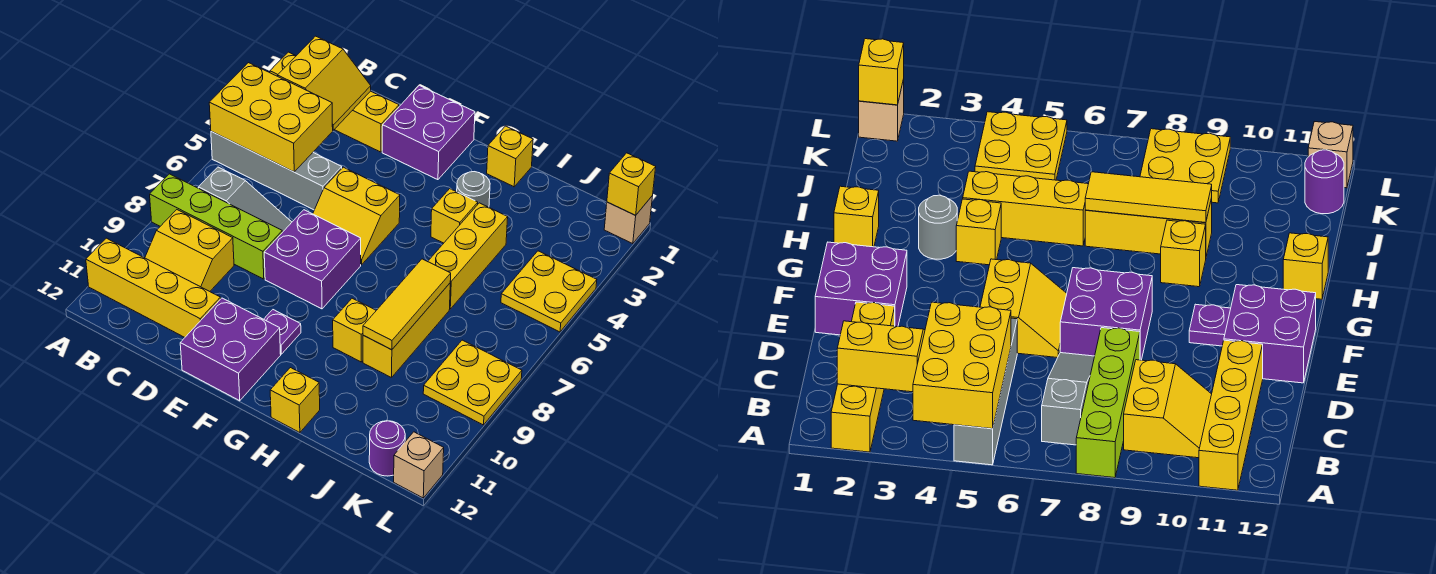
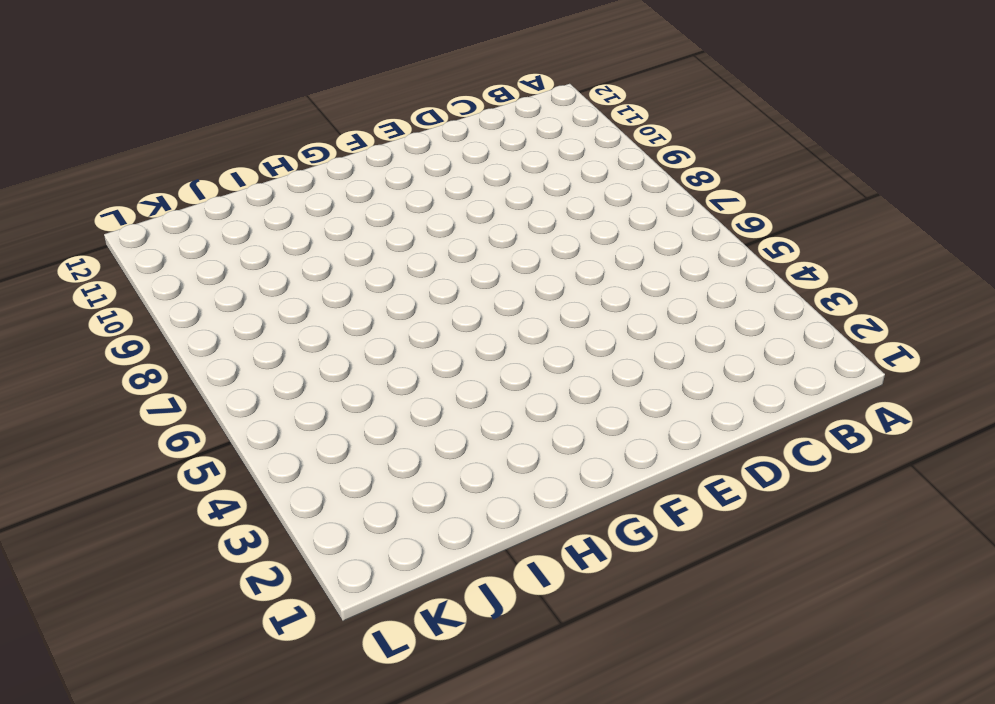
none -> yellow 1x4 brick [270,52,399,152]
none -> grey 1x4 brick [211,131,342,210]
none -> lime 1x4 brick [150,174,282,279]

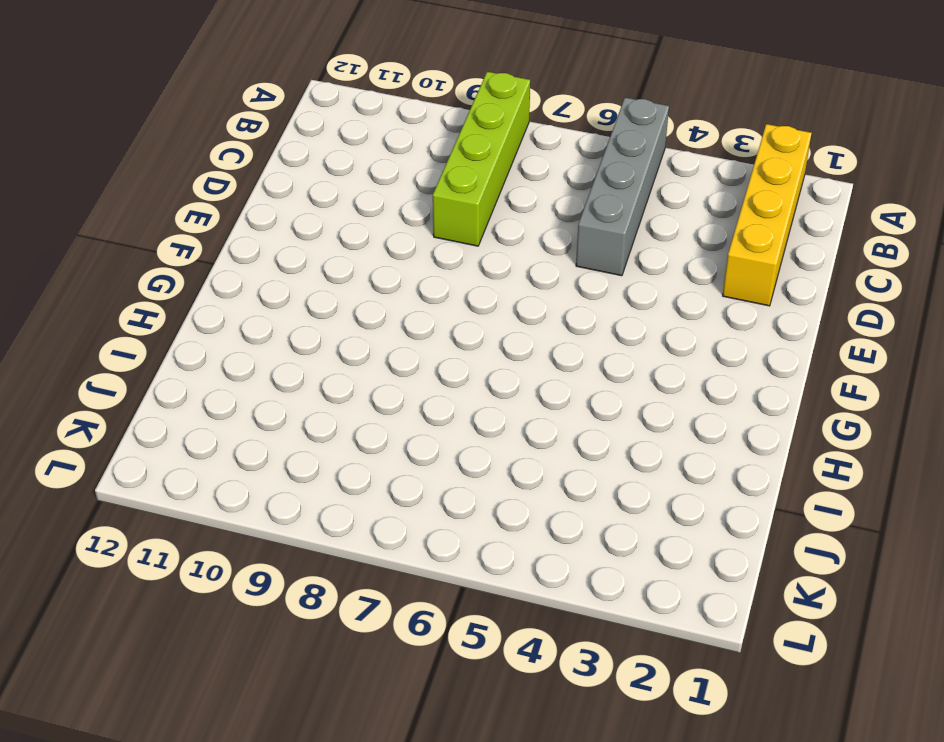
none -> yellow 1x4 brick [86,238,220,337]
none -> grey 1x3 slope [198,167,292,232]
none -> yellow 2x2 slope [145,210,234,291]

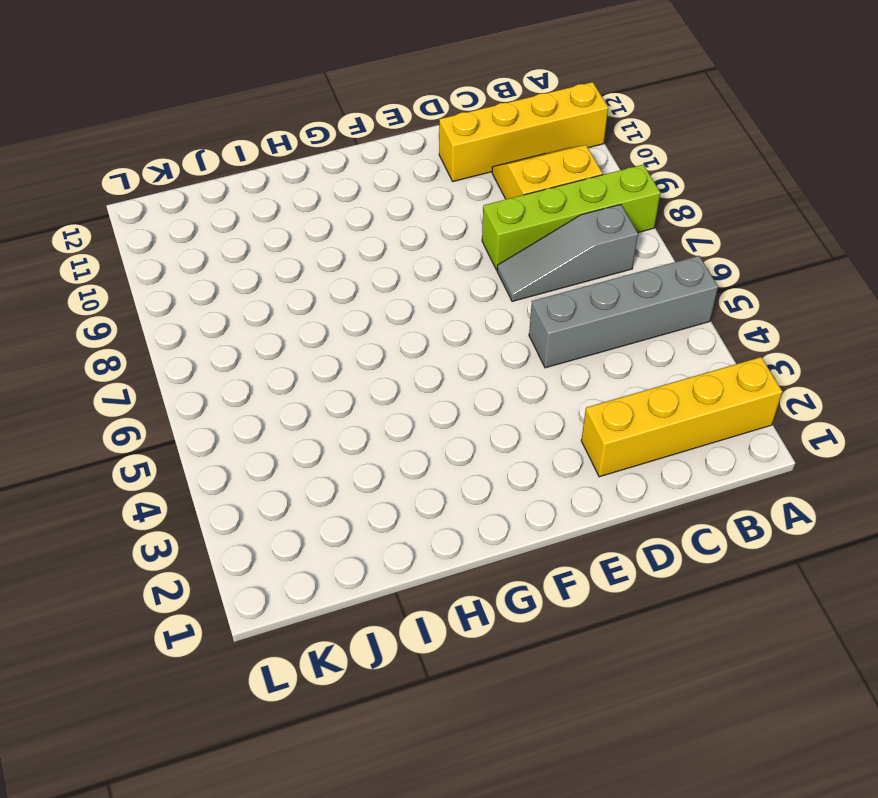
none -> purple 2x2 brick [382,85,475,180]
none -> yellow 2x2 slope [313,167,400,265]
none -> purple 2x2 brick [264,210,361,309]

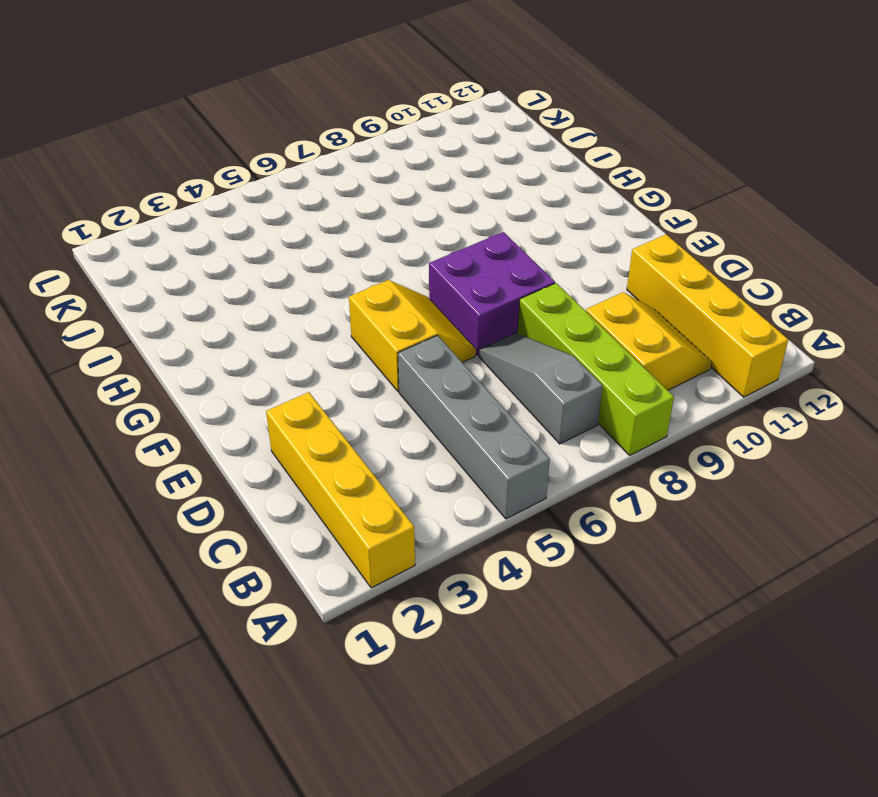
none -> purple 2x2 brick [382,85,475,180]
none -> purple 2x2 brick [180,298,281,401]
none -> purple 1x1 plate [264,310,301,354]

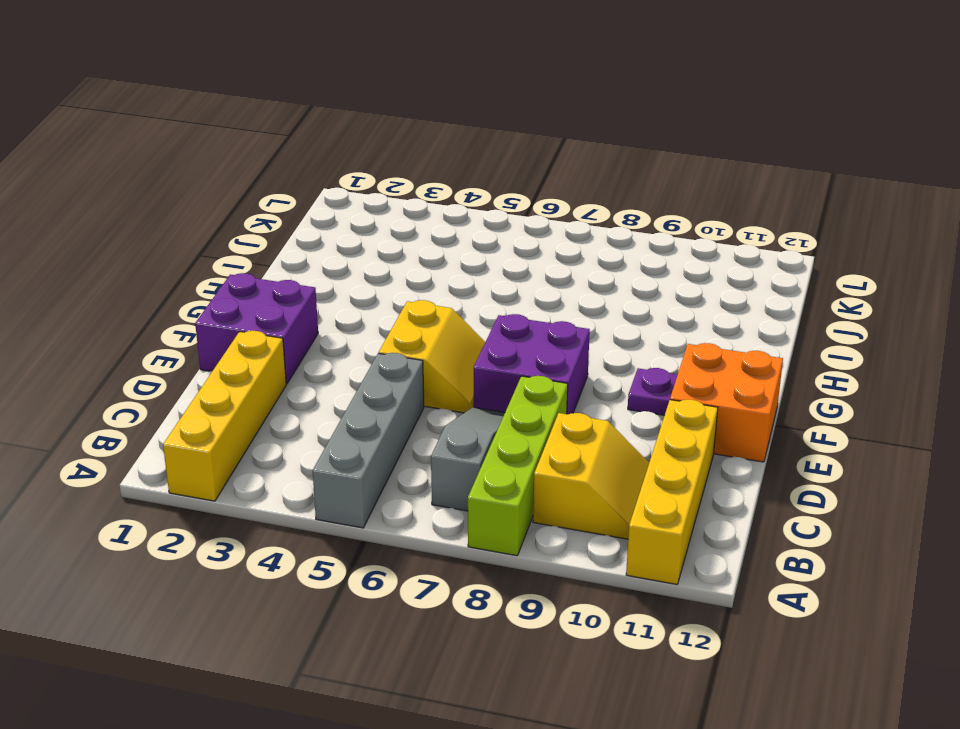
orange 2x2 brick [670,343,783,462] -> purple 2x2 brick [180,298,281,401]
none -> yellow 1x1 brick [487,126,533,187]
none -> grey 1x1 round brick [457,172,490,207]
none -> yellow 1x1 brick [431,189,478,243]

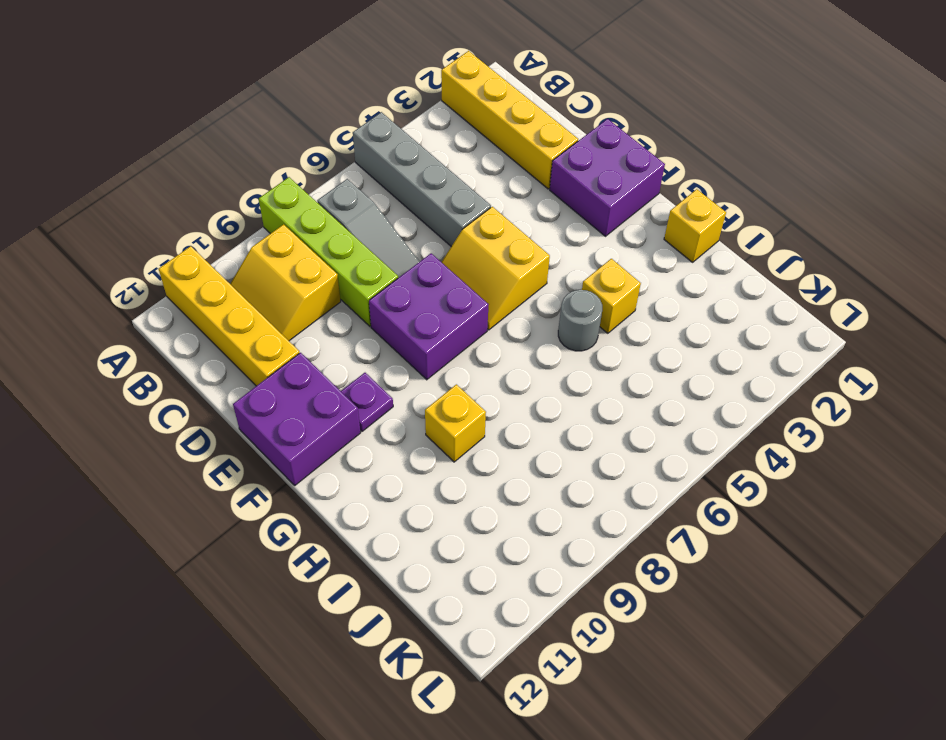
grey 1x1 round brick [558,290,602,351] -> grey 1x1 round brick moved to [457,172,490,207]
none -> yellow 1x1 brick [270,368,320,433]
none -> yellow 1x3 brick [428,203,508,309]
none -> yellow 1x3 brick [363,283,450,378]

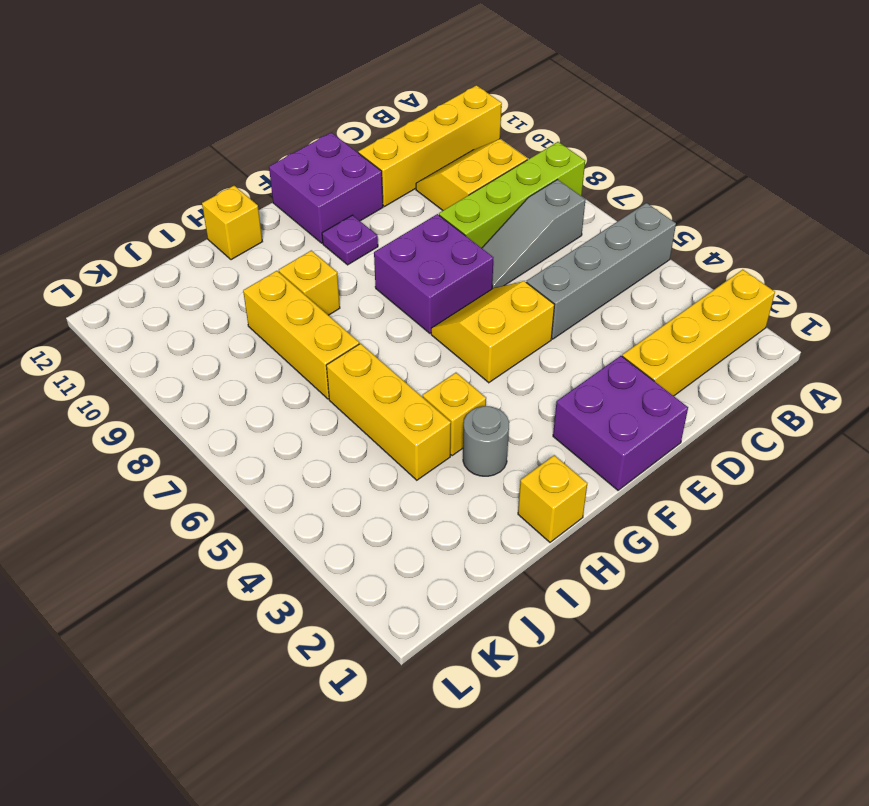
none -> yellow 2x2 plate [501,251,597,332]
none -> yellow 2x2 plate [423,340,522,425]
none -> purple 1x1 round brick [369,421,405,476]

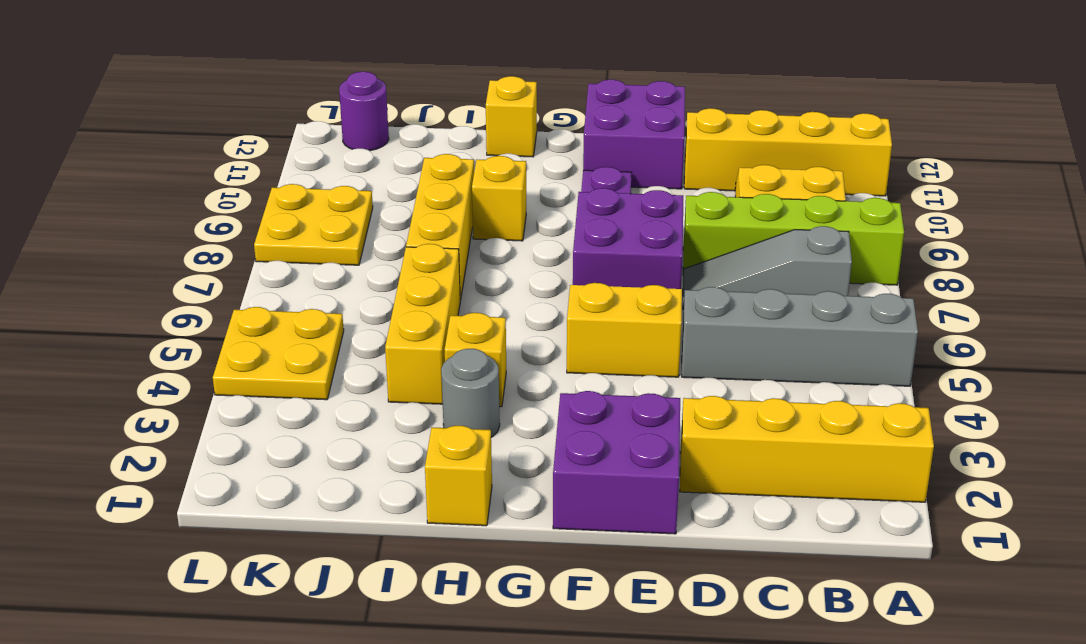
none -> tan 1x1 brick [604,197,652,244]
none -> tan 1x1 brick [394,432,444,498]
none -> yellow 2x3 brick [209,63,333,172]

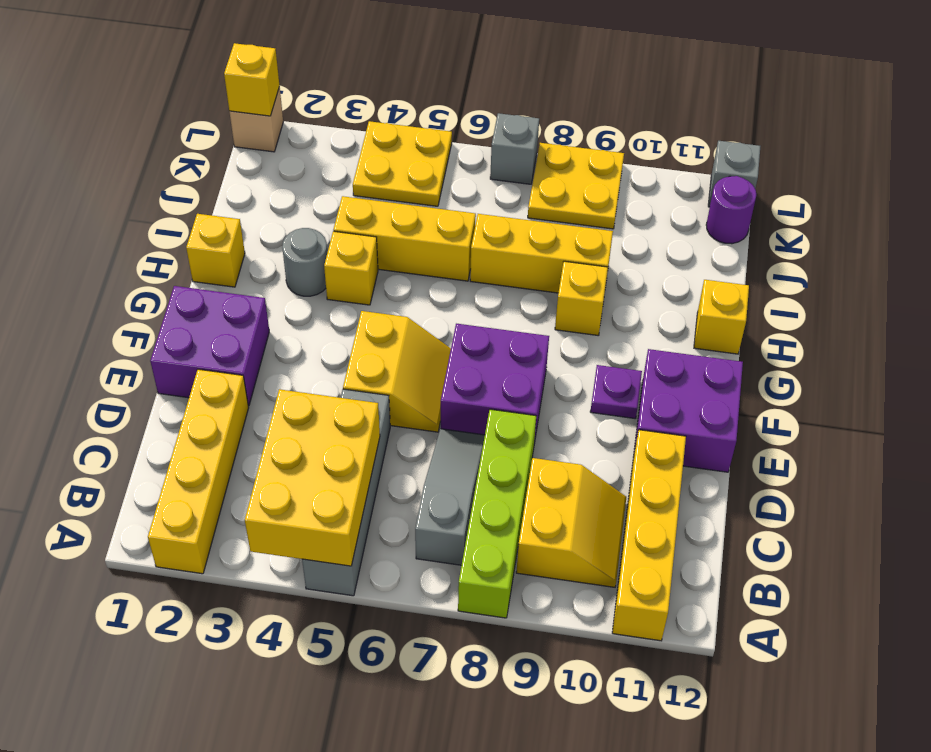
grey 1x1 brick [490,113,539,184] -> none
grey 1x1 brick [708,141,760,207] -> tan 1x1 brick [394,432,444,498]
none -> yellow 2x2 slope [278,36,371,130]
none -> yellow 1x3 tile [363,259,451,350]

